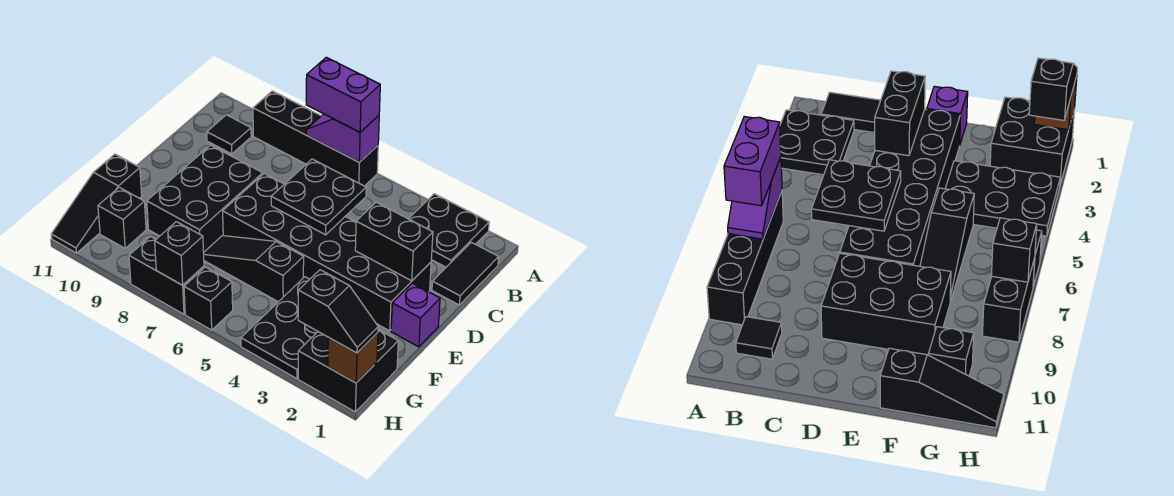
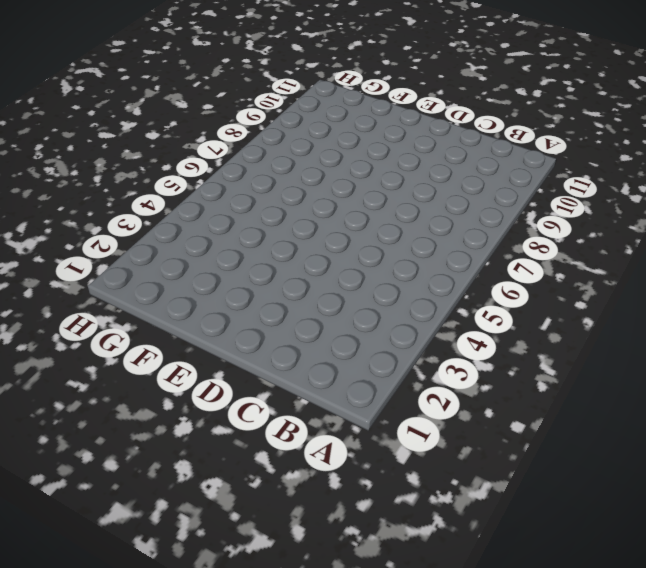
none -> black 2x2 plate [409,194,489,267]
none -> black 1x4 brick [253,91,378,186]
none -> black 1x2 tile [432,242,499,305]

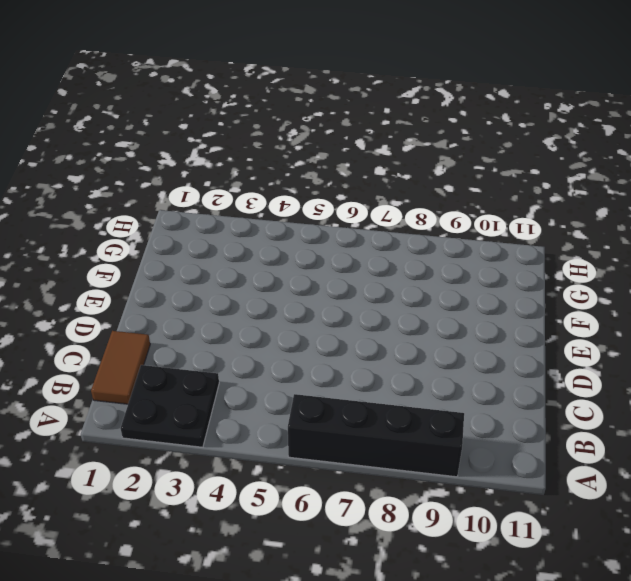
brown 1x2 tile [91,331,150,404] -> black 1x2 tile [432,242,499,305]
none -> black 1x1 tile [207,115,251,154]
none -> black 2x6 brick [223,174,431,331]
none -> black 2x3 brick [147,145,263,253]

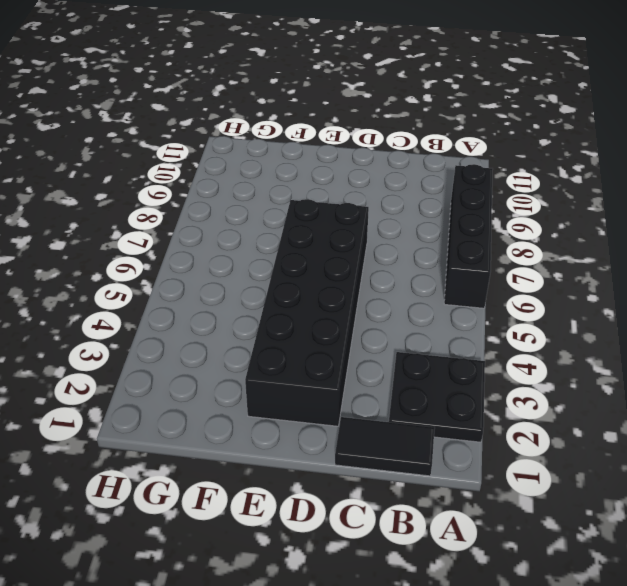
none -> black 1x1 tile [207,115,251,154]
none -> black 2x3 brick [147,145,263,253]
none -> purple 1x1 brick [391,283,440,347]

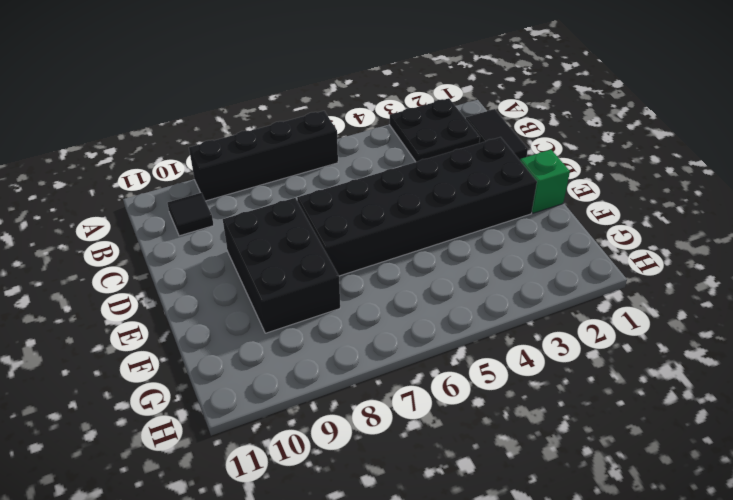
green 1x1 brick [520,150,570,213] -> purple 1x1 brick [391,283,440,347]
none -> black 2x3 plate [241,277,318,379]
none -> black 1x3 slope [204,236,304,302]
none -> black 1x3 slope [51,154,142,253]

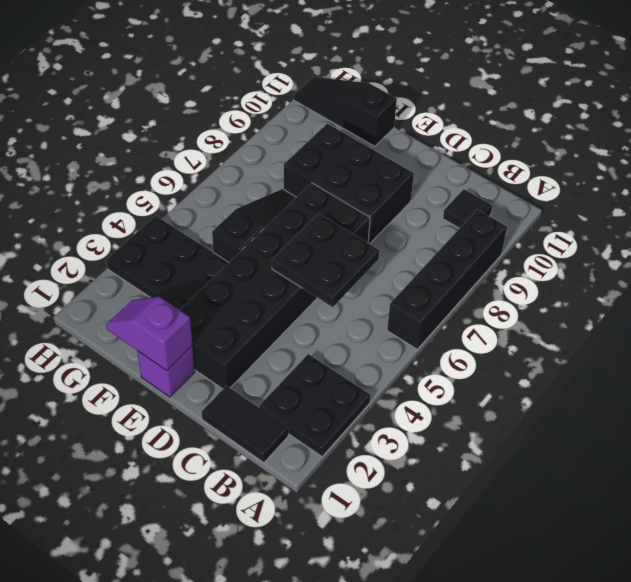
purple 1x2 slope [106,296,192,371] -> purple 1x2 slope turned to [306,114,379,162]
none -> black 2x2 brick [298,330,398,412]
none -> black 1x1 brick [98,187,146,248]
none -> black 1x1 brick [184,267,233,330]

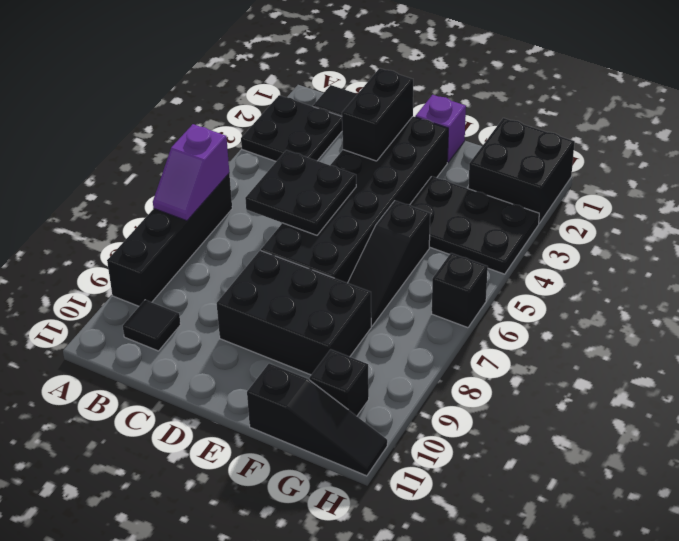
none -> black 1x2 brick [129,236,204,314]
none -> brown 1x1 brick [328,333,378,383]
none -> black 1x1 brick [155,222,204,285]

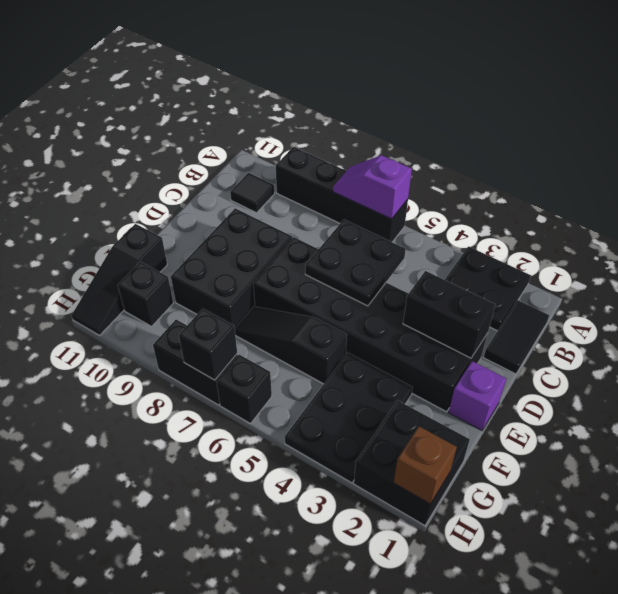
none -> purple 1x2 brick [306,57,380,132]
none -> black 1x2 slope [298,270,378,353]

